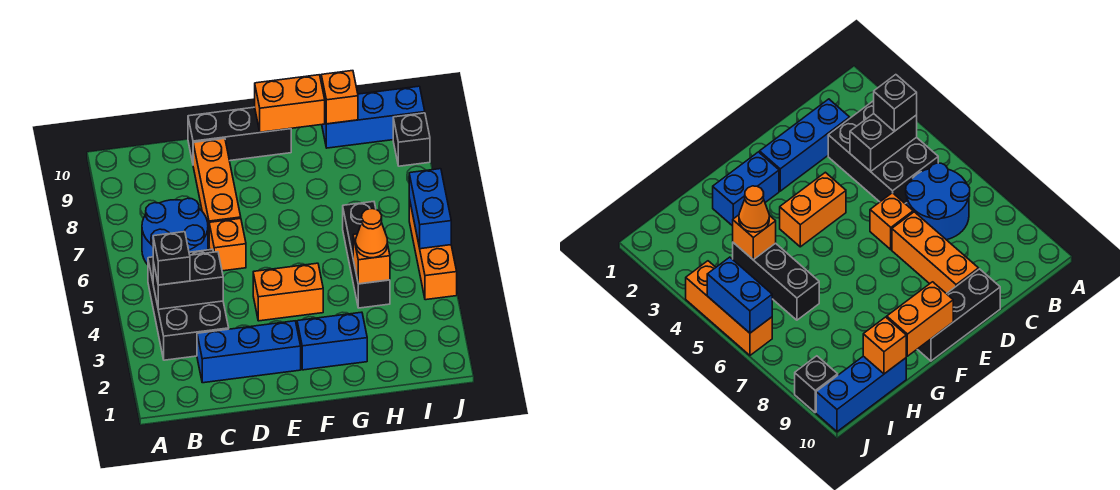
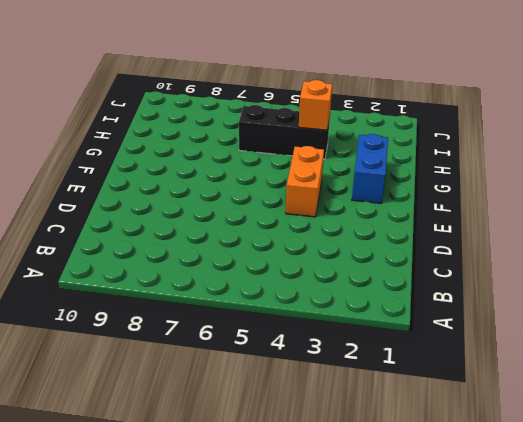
none -> black 2x3 brick [148,249,229,360]
none -> blue 2x2 round brick [142,198,208,265]
none -> blue 1x3 brick [197,321,301,383]

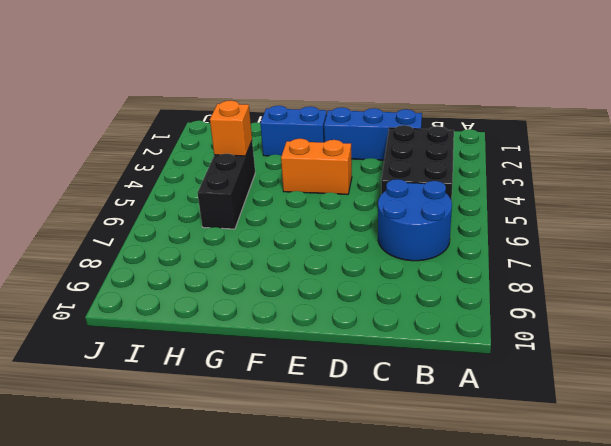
none -> orange 1x1 brick [209,218,246,271]
none -> orange 1x3 brick [193,138,241,243]
none -> black 1x3 brick [188,107,291,163]

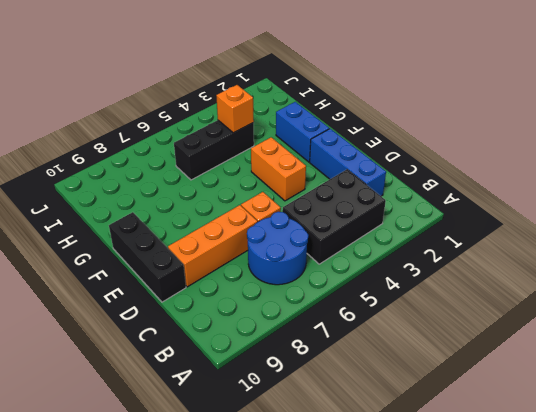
none -> blue 1x3 brick [322,86,425,148]
none -> orange 1x3 brick [409,199,457,300]
none -> black 1x1 brick [393,113,430,166]

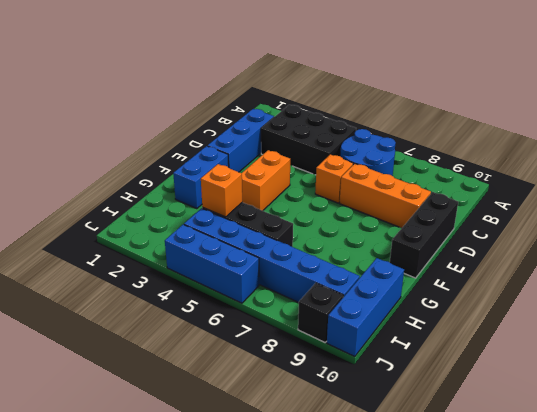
blue 1x6 brick [184,208,360,302] -> none
blue 1x3 brick [165,225,259,303] -> orange 1x3 brick [409,199,457,300]
none -> black 1x2 brick [153,252,223,309]
none -> orange 1x2 brick [255,75,325,132]
none -> orange 1x1 brick [321,71,358,124]

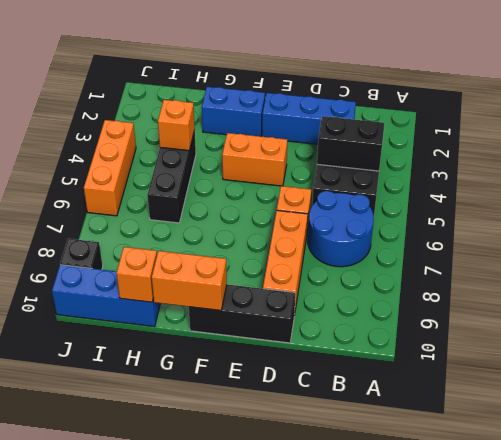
none -> blue 1x2 brick [409,169,451,249]
none -> black 1x1 brick [153,232,190,285]
none -> orange 1x1 cone [356,209,387,258]

